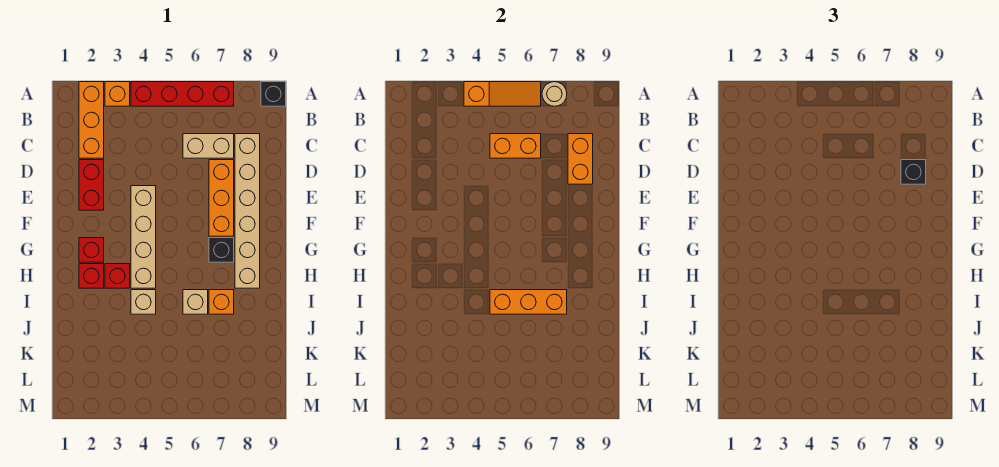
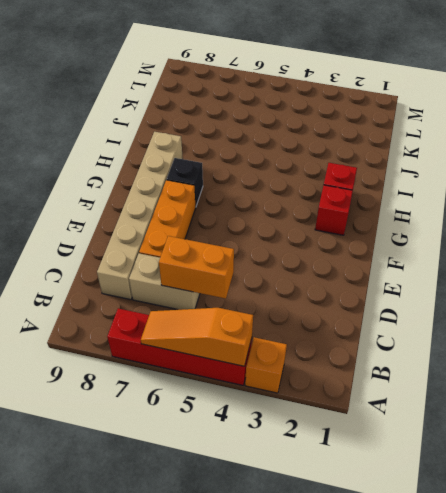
none -> orange 1x3 brick [79,82,104,158]
none -> black 1x1 brick [261,82,286,106]
none -> red 1x2 brick [79,160,104,210]

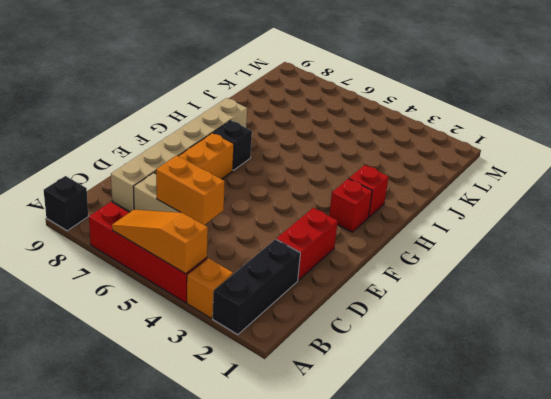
black 1x3 brick [213,239,300,335] -> orange 1x3 brick [79,82,104,158]
none -> tan 1x4 brick [131,186,156,288]
none -> red 1x1 brick [105,264,130,288]
none -> tan 1x1 brick [131,290,156,314]

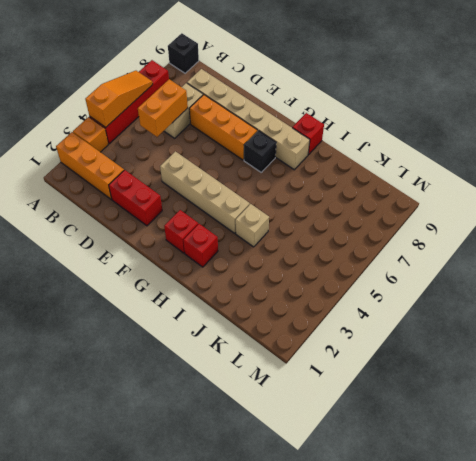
red 1x1 brick [292,113,324,154] -> red 1x1 brick moved to [105,264,130,288]
none -> tan 1x1 brick [183,290,208,314]
none -> orange 1x1 brick [209,290,234,314]
none -> tan 1x1 round brick [542,82,567,106]

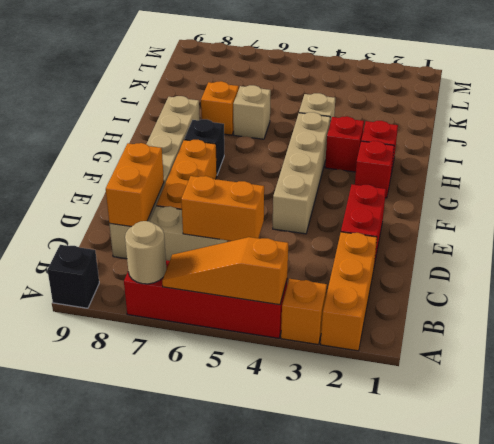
none -> orange 1x3 brick [490,290,567,314]
none -> black 1x1 brick [901,160,926,184]

